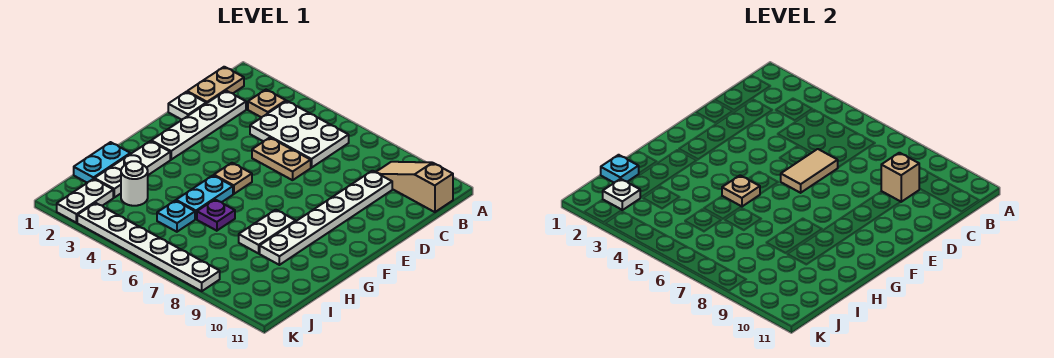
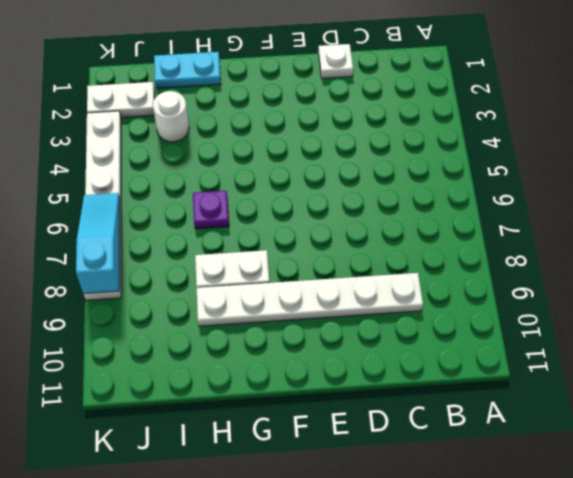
cyan 1x3 slope [76,193,119,294] -> none
none -> tan 1x2 plate [187,67,244,103]
none -> tan 1x1 plate [248,90,286,117]
none -> white 2x3 plate [250,101,349,168]

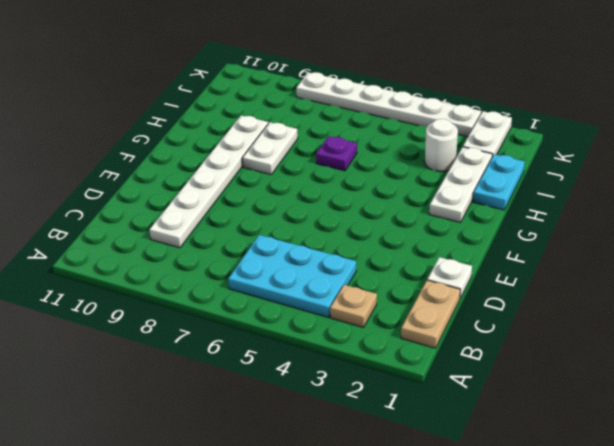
cyan 2x3 plate [228,235,356,317] -> white 2x3 plate [250,101,349,168]
none -> tan 1x3 slope [376,162,453,212]
none -> white 1x4 plate [151,91,246,160]
none -> tan 1x2 plate [252,138,311,180]

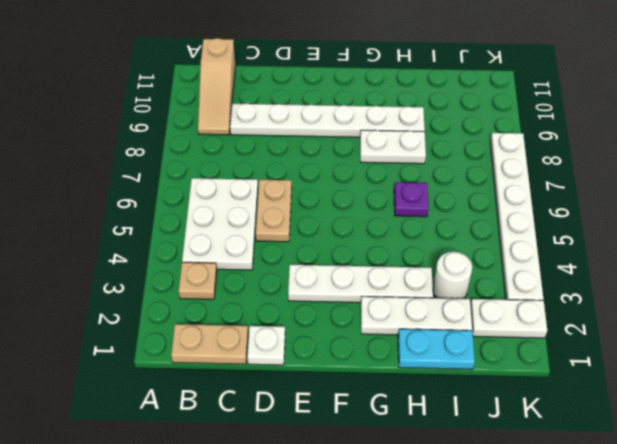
white 1x4 plate [288,265,433,303] -> white 1x4 plate moved to [151,91,246,160]
none -> tan 1x1 plate [214,163,252,194]
none -> cyan 1x2 plate [176,175,233,219]
none -> cyan 1x1 plate [157,201,195,232]

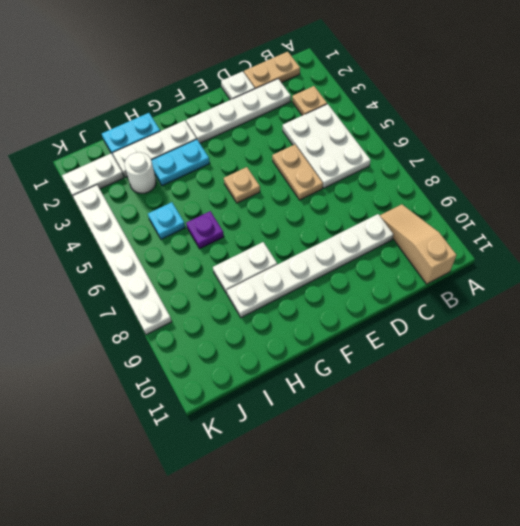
cyan 1x2 plate [151,139,210,186] -> cyan 1x2 plate moved to [176,175,233,219]
none -> tan 1x1 brick [881,153,919,202]
none -> tan 1x2 tile [781,149,838,193]
none -> tan 1x1 plate [722,175,760,207]

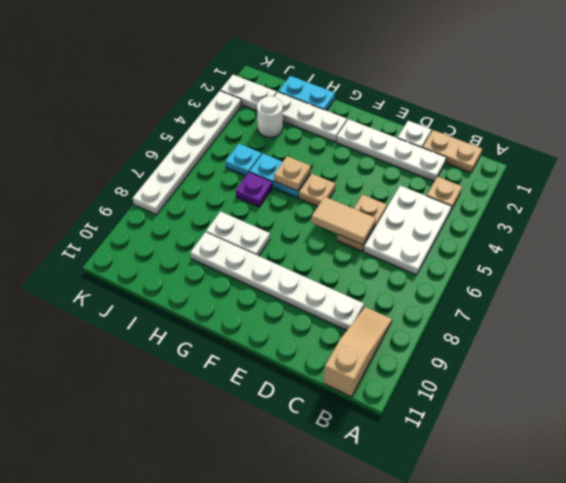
none -> tan 1x1 brick [881,153,919,202]
none -> cyan 1x1 plate [601,155,639,183]
none -> white 1x1 plate [603,179,640,210]

